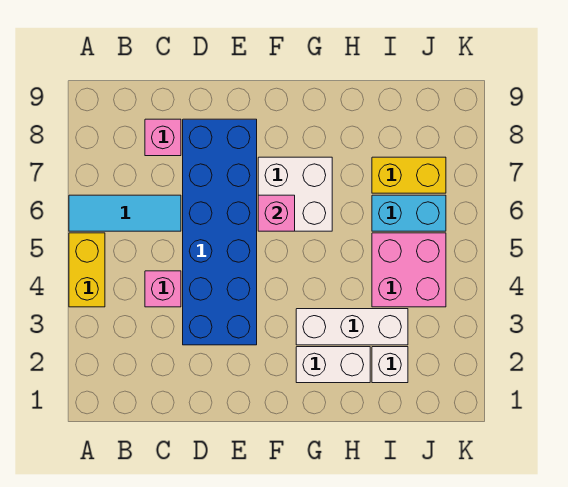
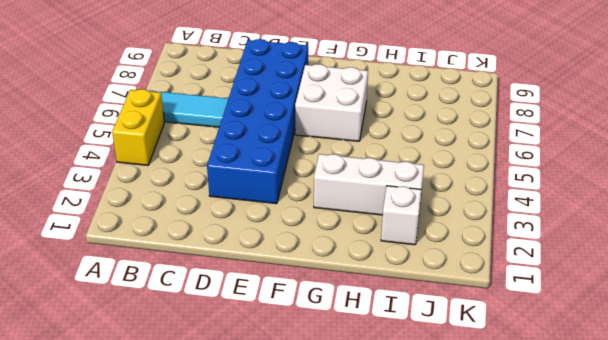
none -> pink 1x1 brick [145,271,181,307]
none -> pink 1x1 brick [145,119,181,156]
none -> white 1x2 brick [296,347,370,383]

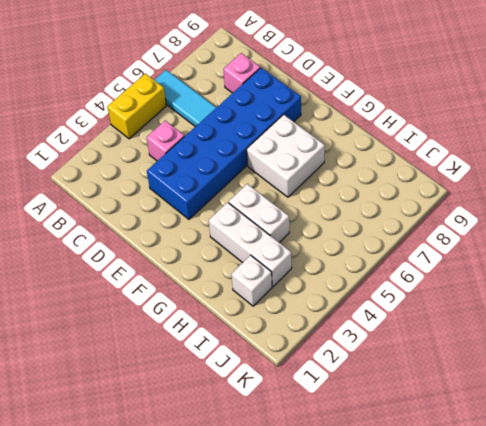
white 1x2 brick [229,184,289,243] -> white 1x2 brick moved to [296,347,370,383]
none -> pink 2x2 brick [372,233,446,307]
none -> cyan 1x2 brick [372,195,446,231]
none -> yellow 1x2 brick [372,157,446,193]

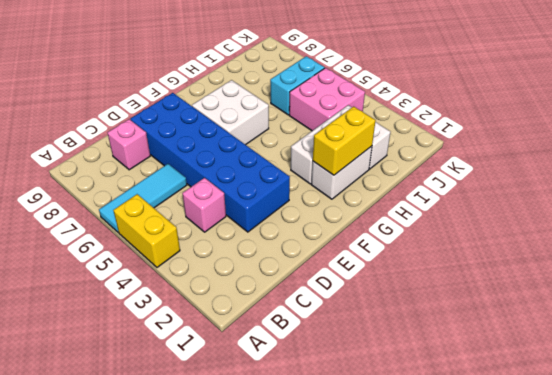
yellow 1x2 brick [313,106,376,175] -> yellow 1x2 brick moved to [372,157,446,193]
none -> pink 1x1 brick [258,195,295,231]

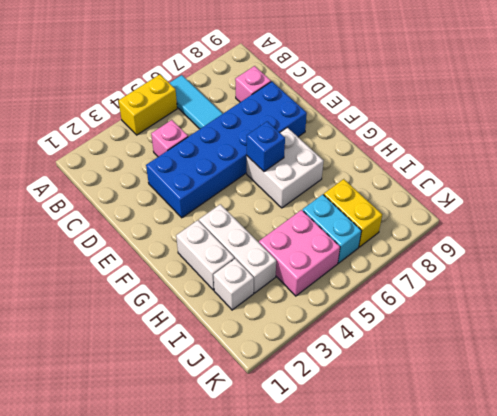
blue 1x1 brick [247,121,285,171] -> pink 1x1 brick [258,195,295,231]

